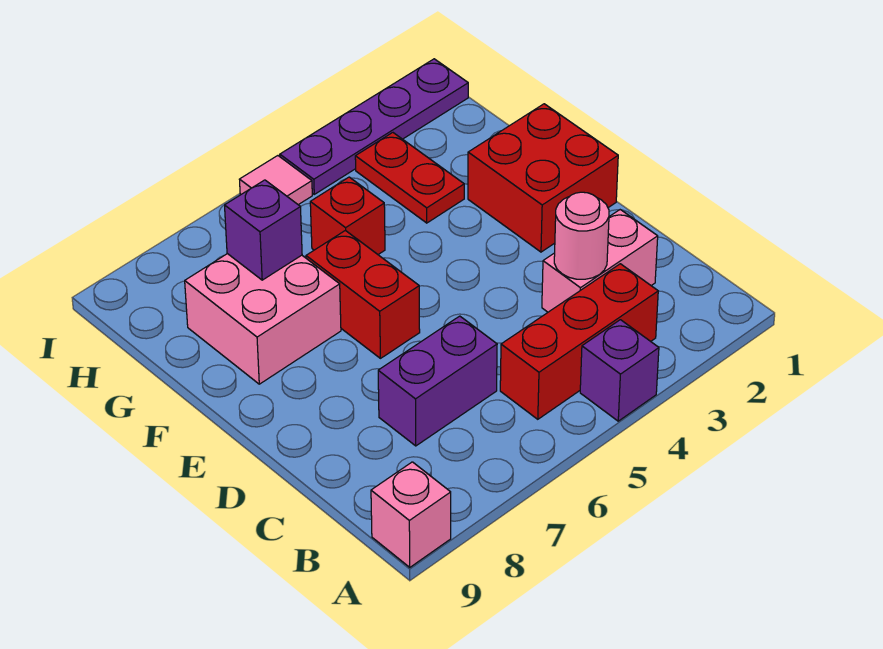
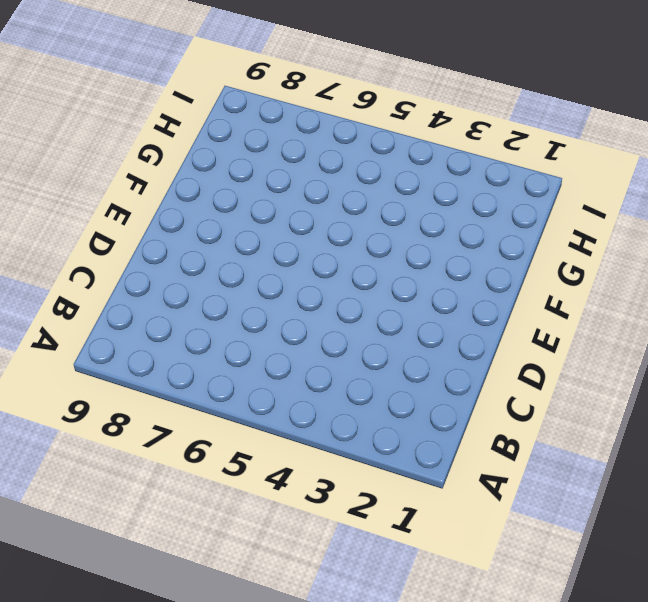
none -> purple 1x1 brick [580,320,659,421]
none -> pink 1x1 brick [371,462,451,567]
none -> red 1x3 brick [500,264,658,419]

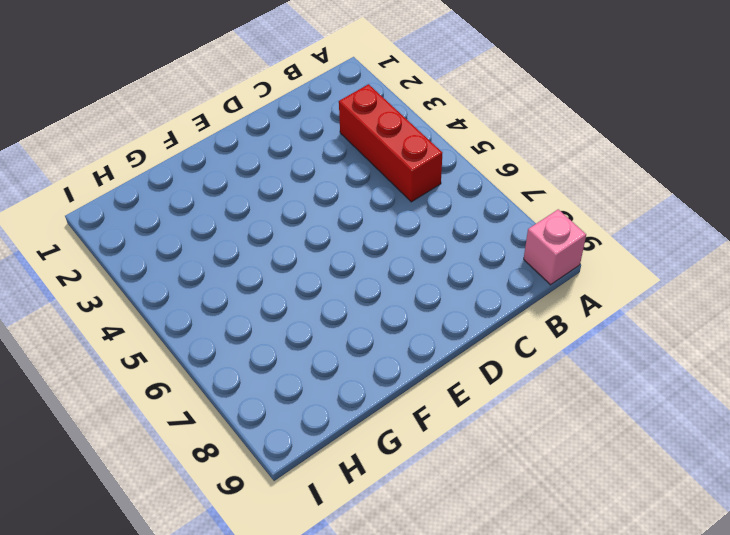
none -> purple 1x1 brick [580,320,659,421]
none -> pink 1x2 brick [542,210,658,312]
none -> purple 1x2 brick [378,316,497,446]

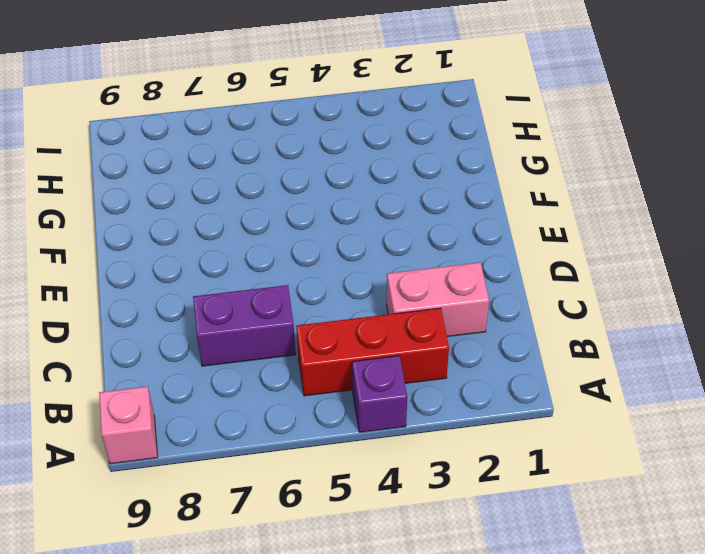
none -> red 2x2 brick [468,104,618,252]
none -> red 1x2 brick [306,230,420,358]
none -> pink 2x2 brick [185,254,341,384]

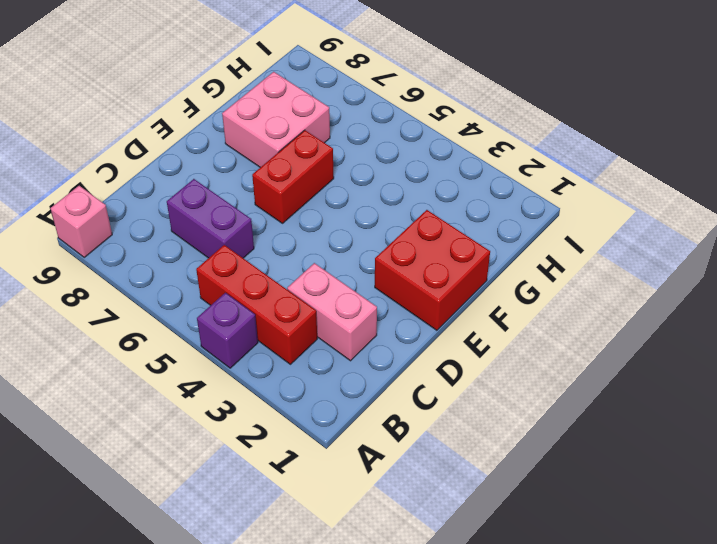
none -> red 1x2 plate [355,133,464,223]
none -> red 1x1 brick [310,177,385,254]
none -> purple 1x4 plate [280,59,468,194]

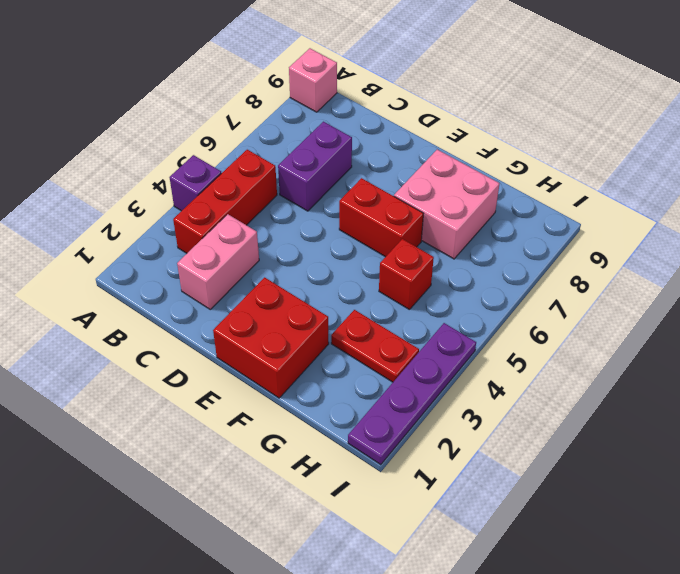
none -> pink 1x1 tile [239,156,312,205]
none -> pink 1x1 round brick [554,192,609,279]
none -> purple 1x1 brick [225,180,302,280]

